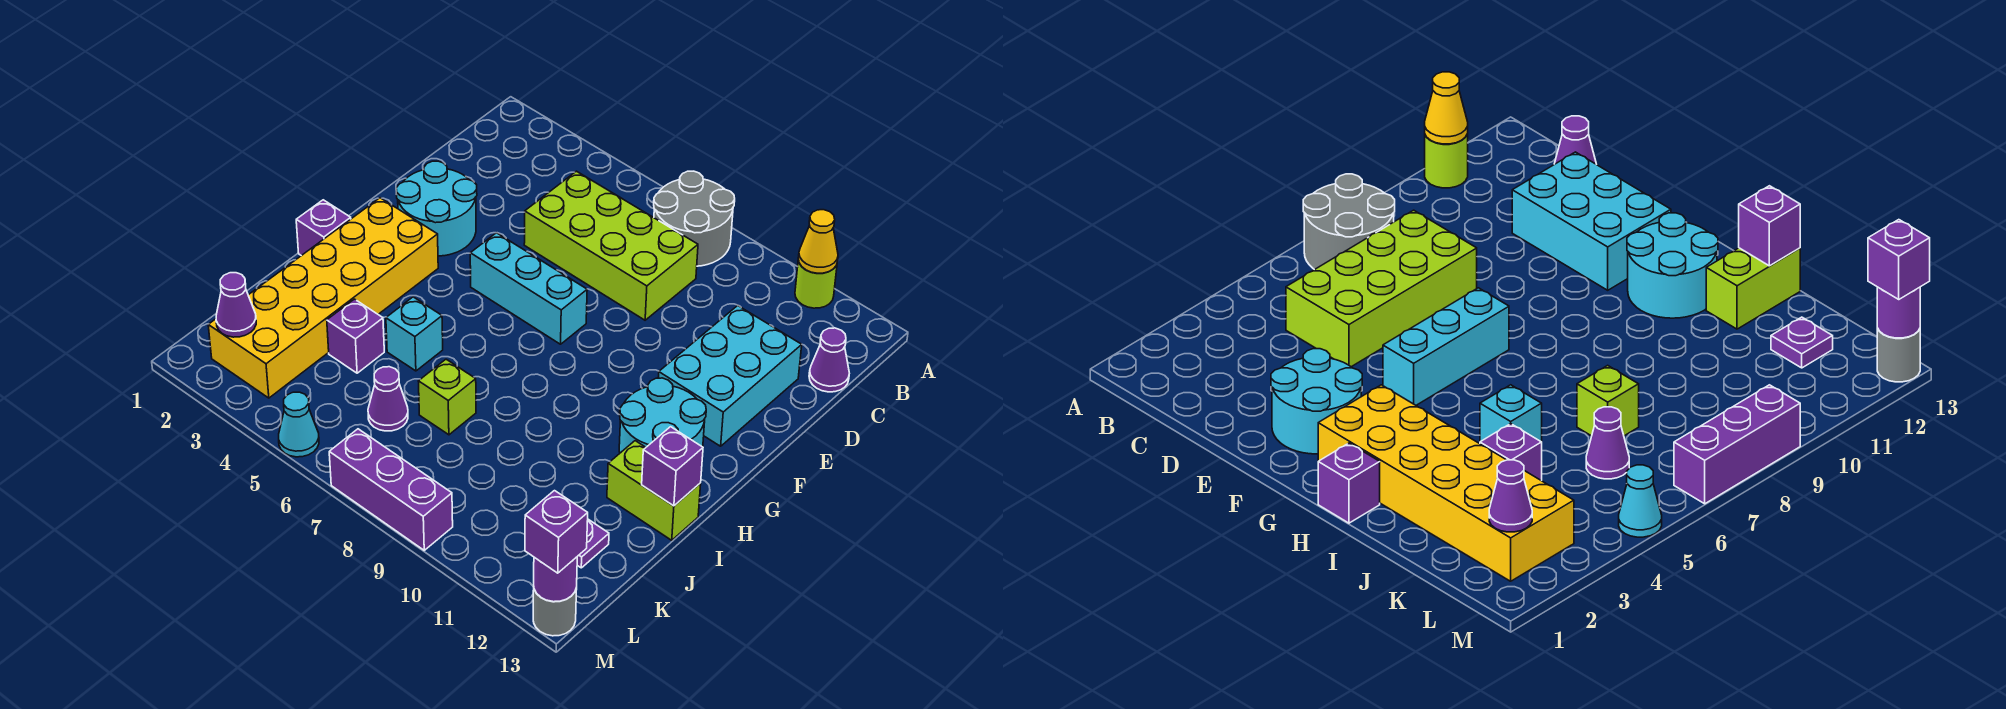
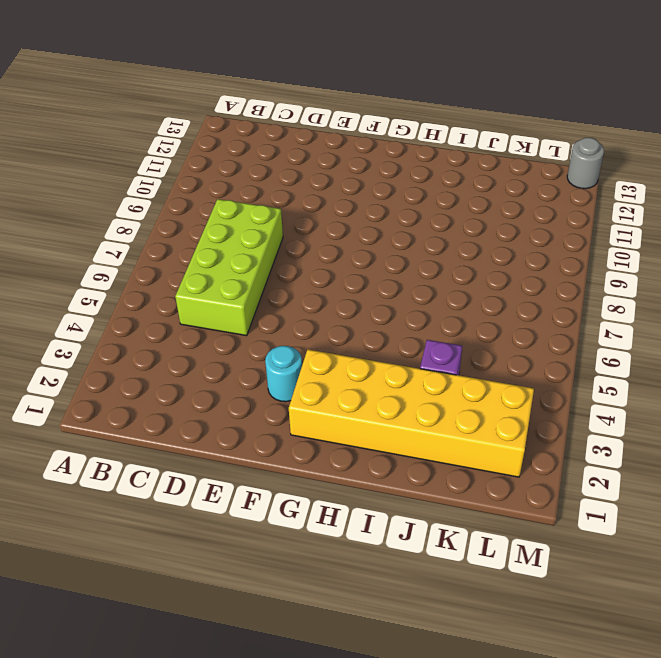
cyan 1x1 round brick [265,346,302,402] -> cyan 2x2 round brick [396,161,477,256]
none -> grey 2x2 round brick [654,171,735,266]
none -> lime 1x1 round brick [795,260,837,308]
none -> purple 1x1 cone [809,328,849,392]

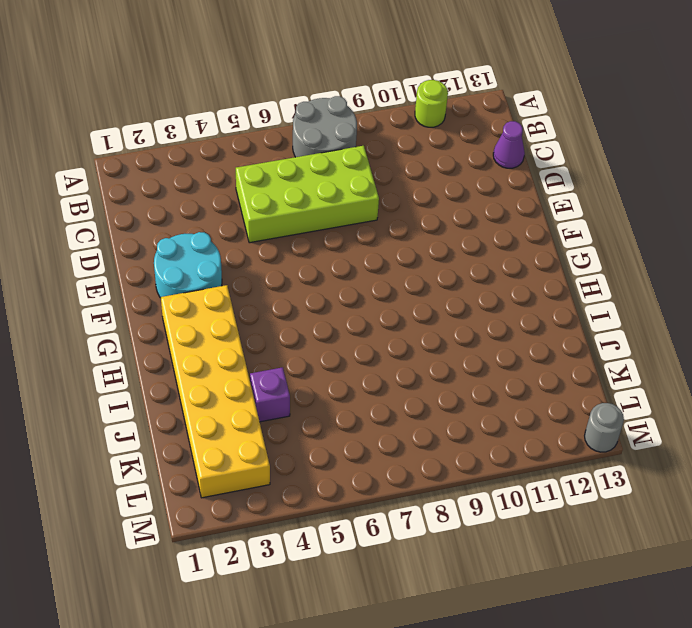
none -> cyan 2x3 brick [658,306,802,446]
none -> cyan 1x3 brick [470,233,587,344]
none -> cyan 2x2 round brick [619,378,706,453]

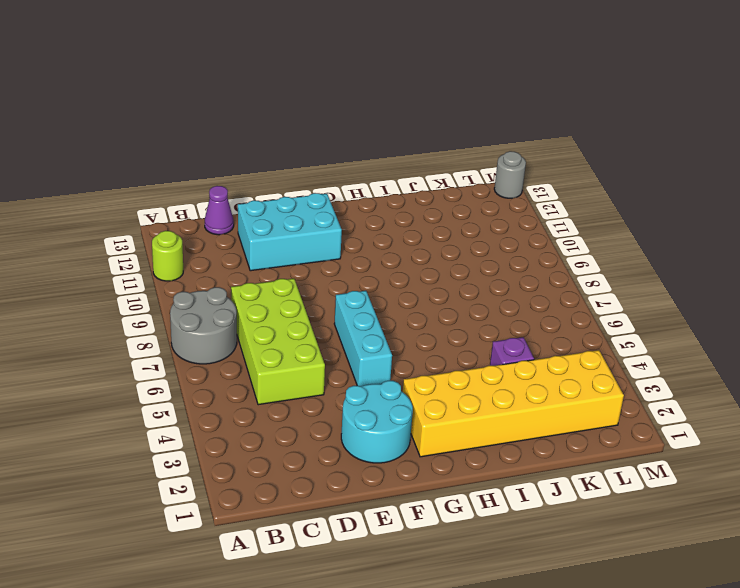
none -> cyan 2x2 round brick [619,378,706,453]
none -> purple 1x1 brick [296,200,351,256]
none -> cyan 1x1 brick [386,297,443,371]

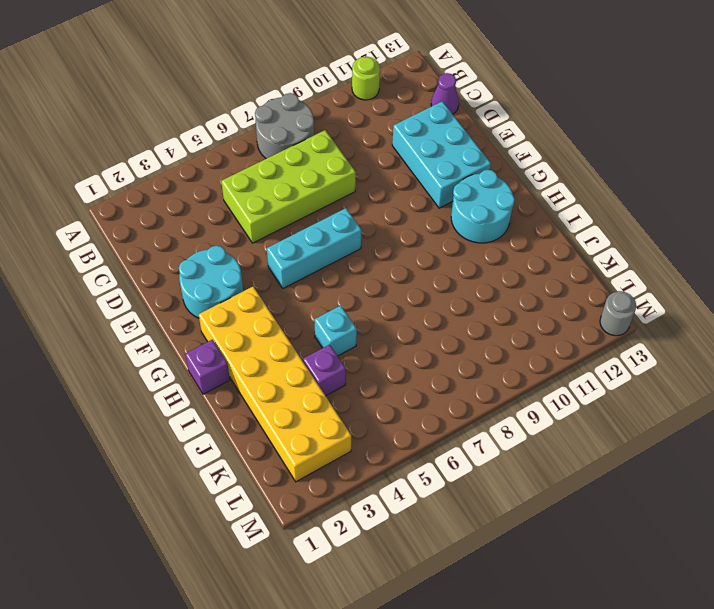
none -> lime 1x2 brick [607,441,701,540]
none -> lime 1x1 brick [418,359,476,435]
none -> purple 1x1 cone [368,367,408,431]

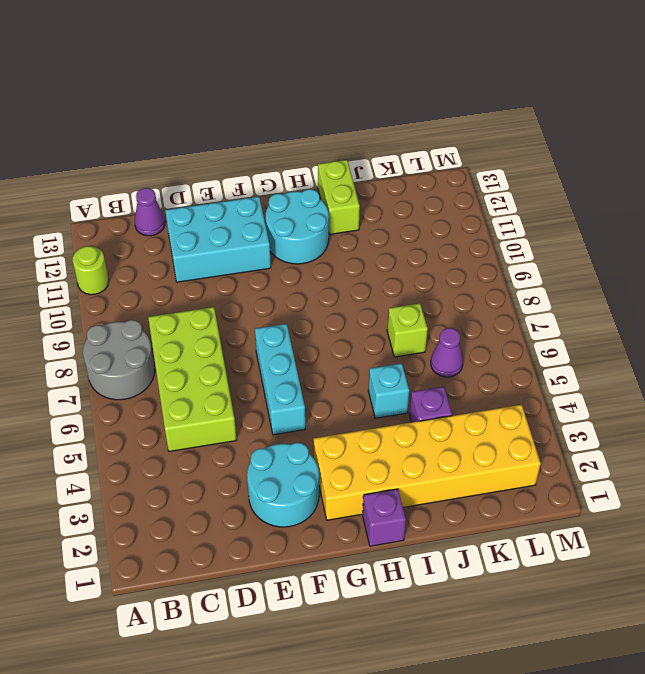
none -> purple 1x1 plate [577,519,609,568]
none -> cyan 1x1 cone [279,392,319,457]
none -> purple 1x3 brick [329,429,453,550]

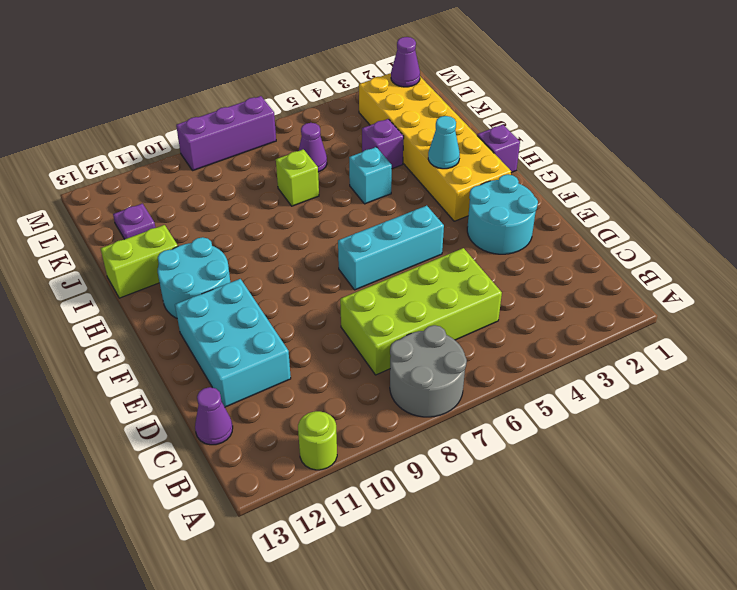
cyan 1x1 cone [428,116,460,169] -> cyan 1x1 cone moved to [279,392,319,457]
none -> grey 1x1 round brick [533,588,577,636]
none -> yellow 1x1 cone [798,210,838,273]
none -> purple 1x1 brick [642,427,703,506]

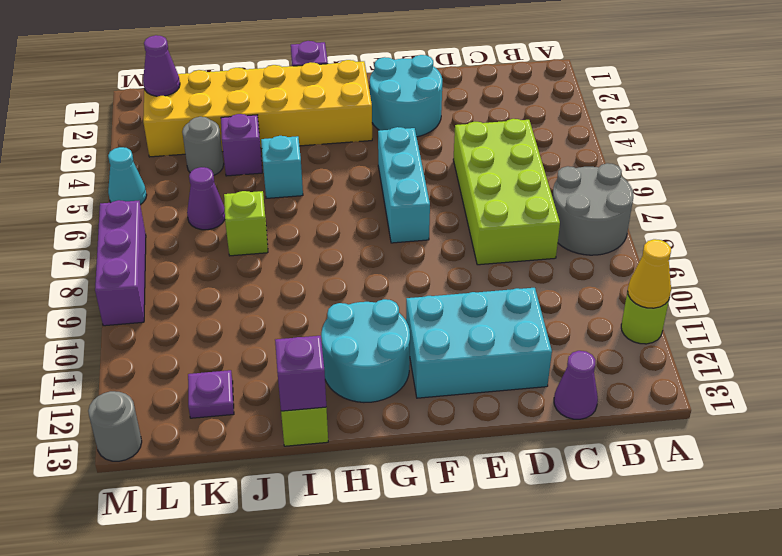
grey 1x1 round brick [182,117,224,175] -> none
none -> purple 1x1 round brick [534,557,577,602]
none -> purple 1x1 brick [525,491,588,573]

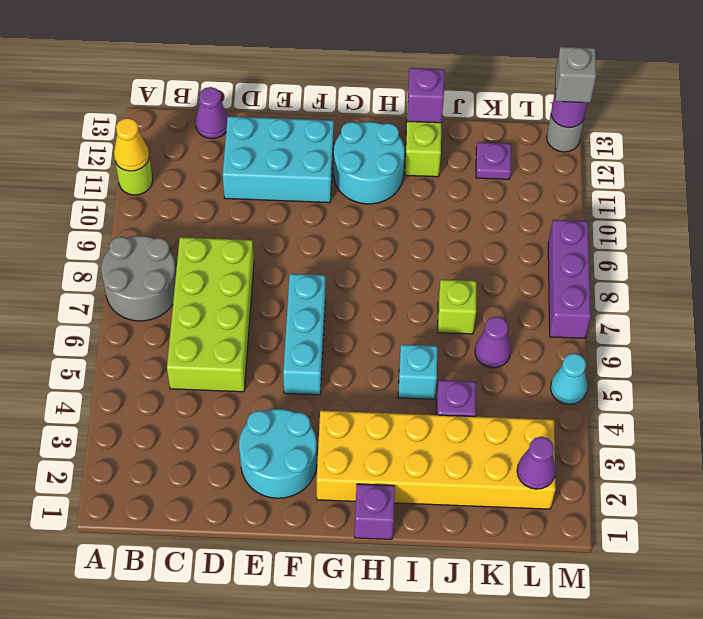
grey 1x1 brick [555,47,596,103] -> purple 1x1 brick [525,491,588,573]

